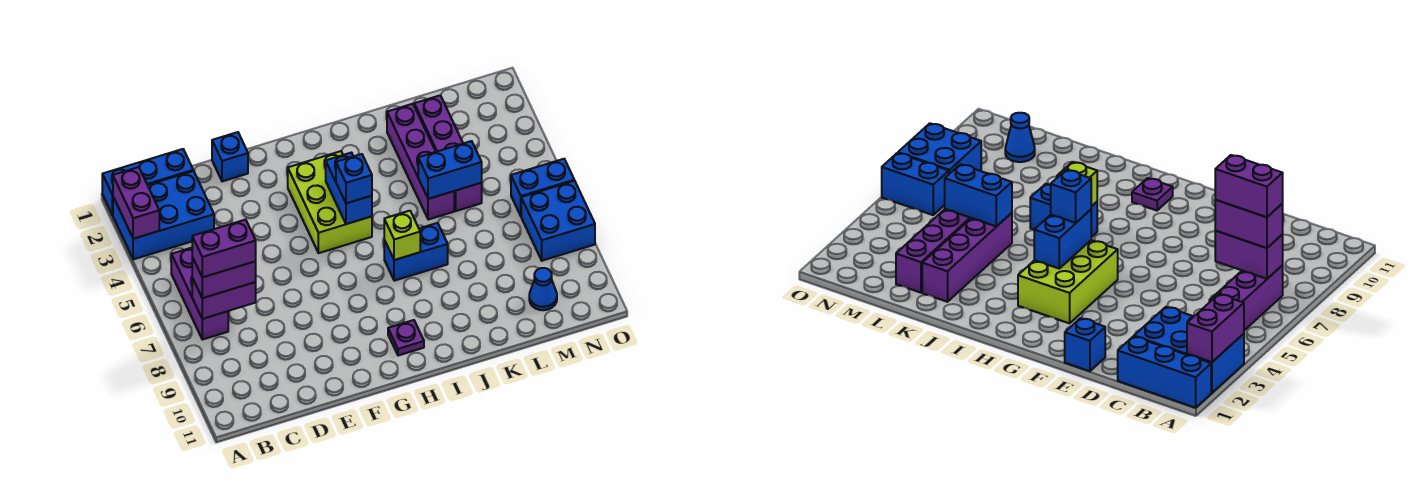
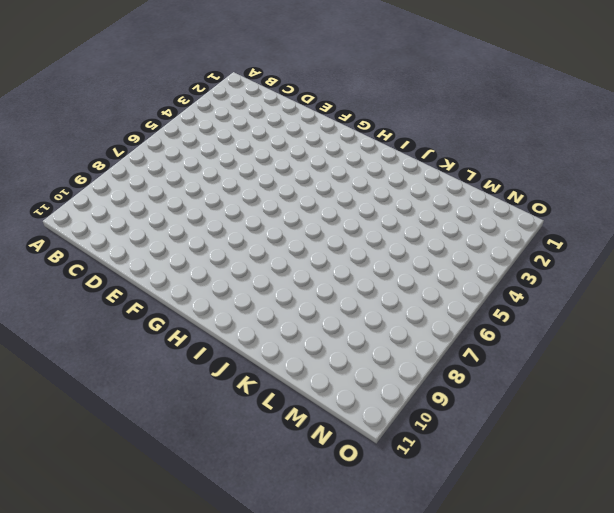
none -> blue 1x3 brick [102,149,193,215]
none -> blue 2x3 brick [113,171,214,259]
none -> purple 1x3 brick [171,248,228,340]

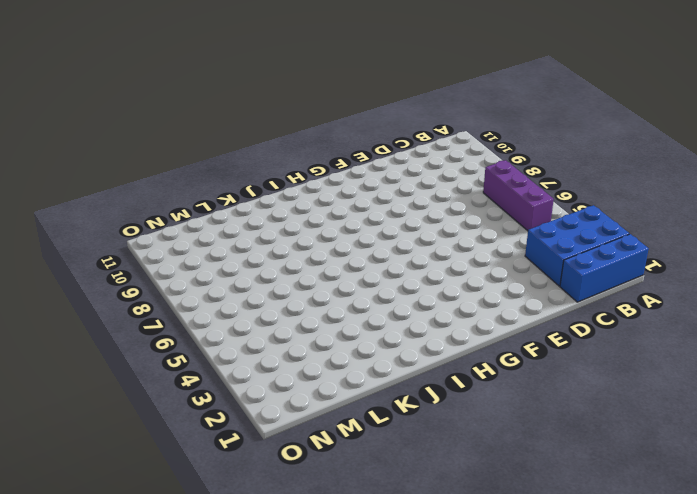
none -> blue 1x1 brick [212,132,248,181]
none -> lime 2x3 brick [288,151,372,253]
none -> purple 1x1 plate [388,320,424,356]

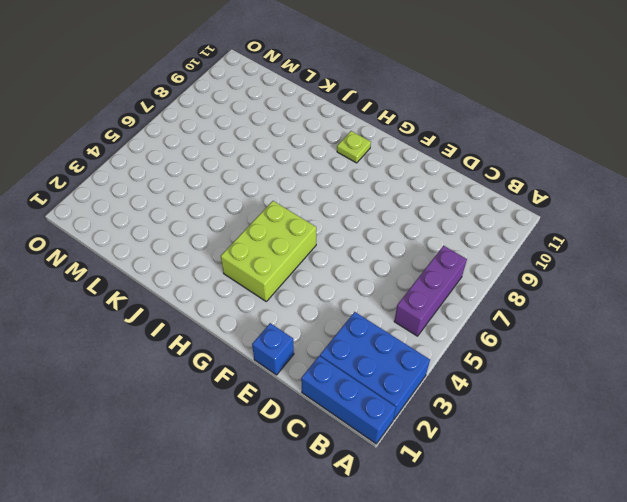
lime 1x1 plate [337,131,371,163] -> purple 1x1 plate [388,320,424,356]
none -> blue 1x2 brick [384,223,448,281]
none -> purple 1x4 brick [387,104,454,220]
none -> purple 1x4 brick [414,95,482,211]

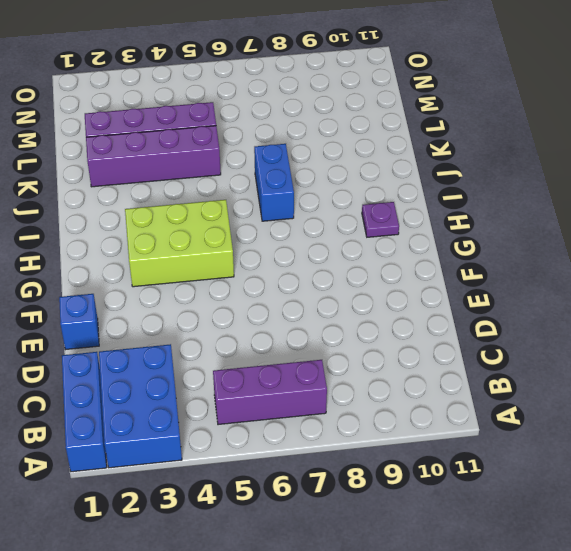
none -> blue 1x1 cone [529,268,557,310]
none -> blue 1x2 brick [511,159,574,216]
none -> blue 2x2 brick [521,181,595,261]

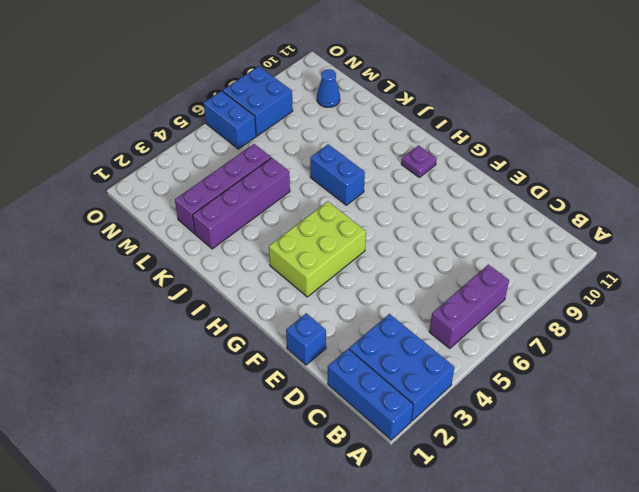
none -> purple 1x2 brick [113,167,159,239]
none -> purple 1x2 brick [192,278,256,319]
none -> blue 1x2 brick [326,153,372,224]

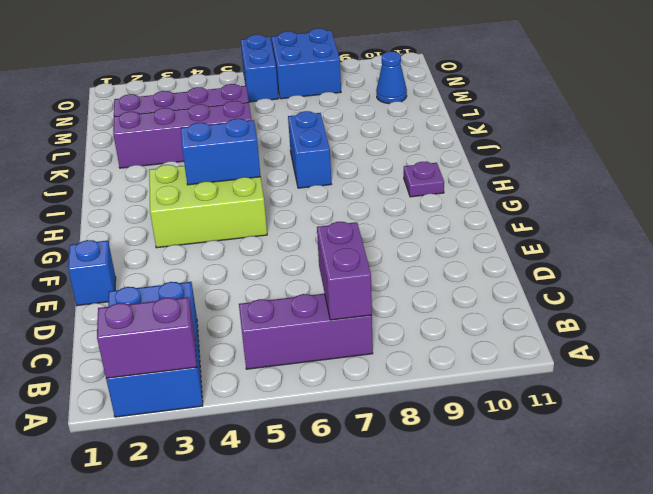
none -> blue 1x3 brick [102,149,193,215]
none -> lime 1x1 brick [384,211,420,260]
none -> blue 1x2 brick [418,141,482,199]

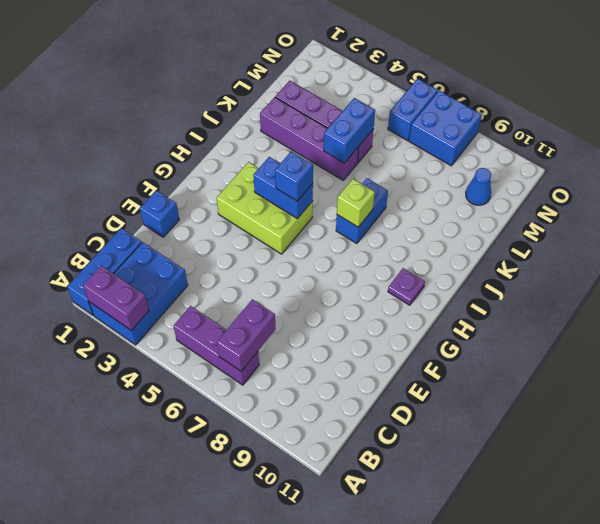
none -> purple 1x2 brick [192,257,256,298]
none -> purple 1x2 brick [192,220,256,277]

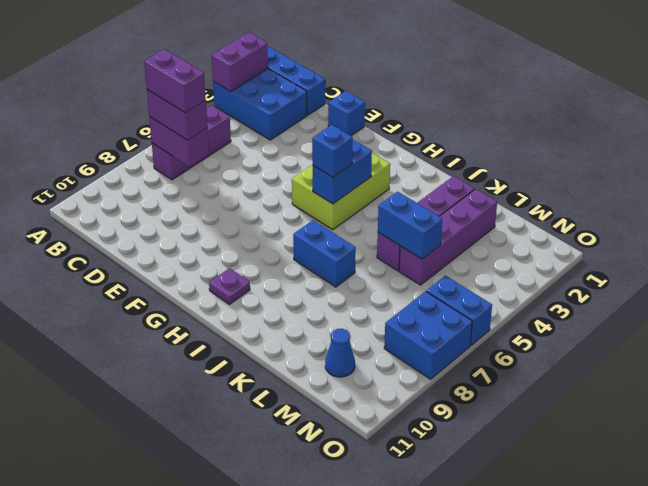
none -> lime 1x1 brick [384,211,420,260]

